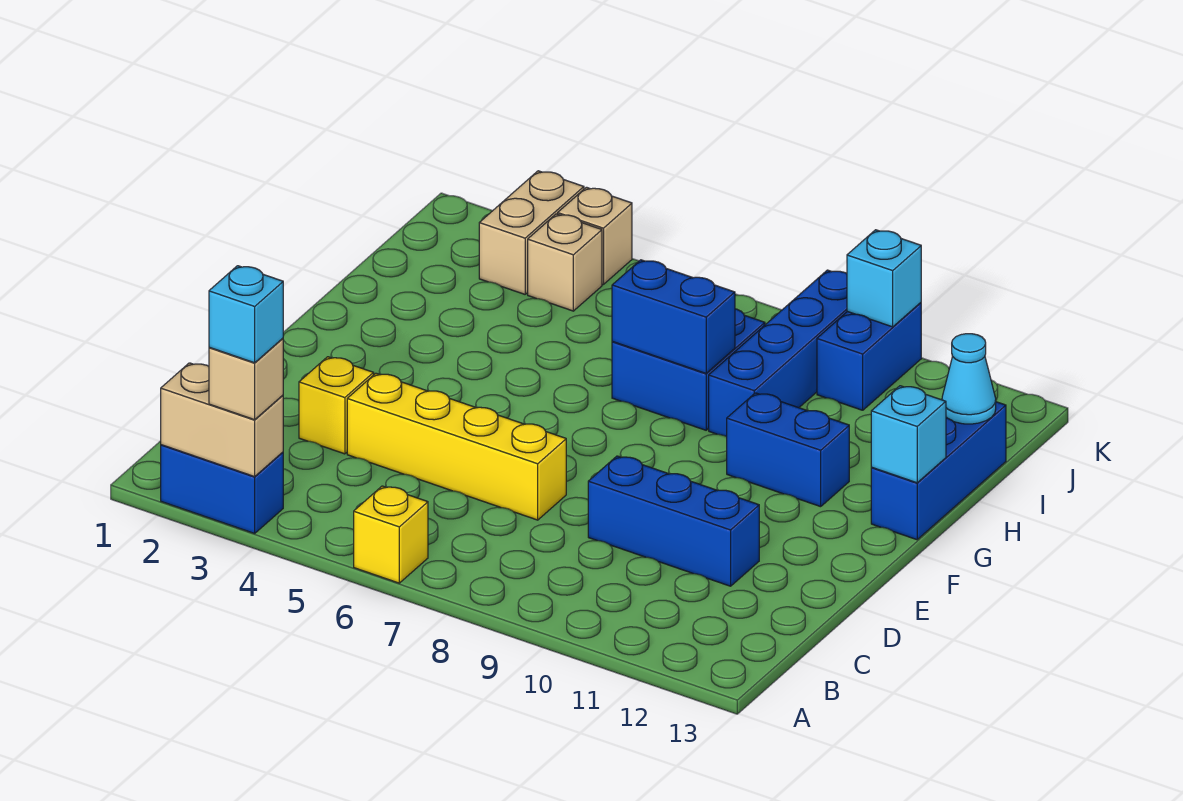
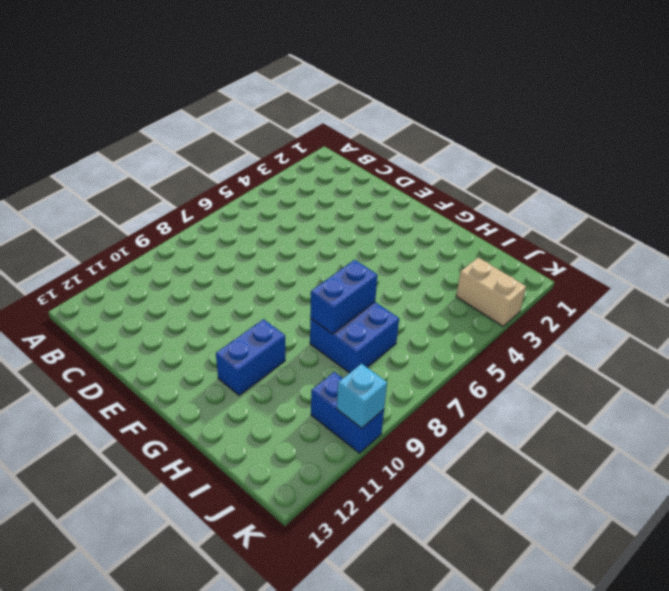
none -> blue 1x2 brick [161,445,283,533]
none -> yellow 1x1 brick [354,486,428,583]
none -> yellow 1x1 brick [299,357,374,454]

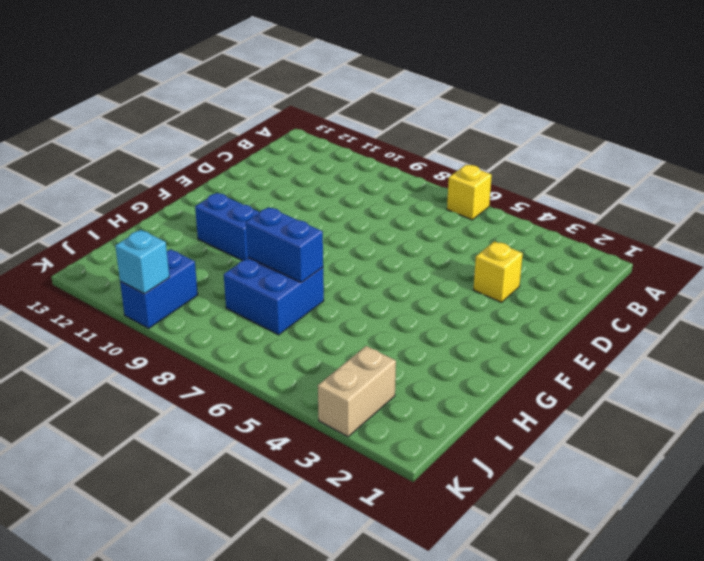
none -> blue 1x2 brick [161,445,283,533]
none -> yellow 1x4 brick [347,373,566,520]
none -> blue 1x3 brick [588,456,759,586]

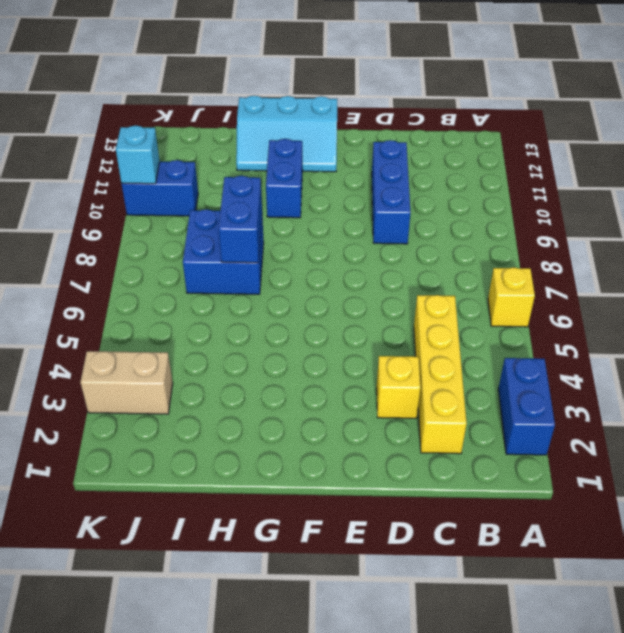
yellow 1x4 brick [414,295,467,454] -> yellow 1x4 brick moved to [347,373,566,520]
cyan 2x3 slope [236,96,337,172] -> blue 1x3 brick [871,402,1006,540]
none -> blue 1x4 brick [709,270,847,437]
none -> tan 1x1 brick [528,214,602,311]
none -> tan 1x1 brick [558,187,632,285]

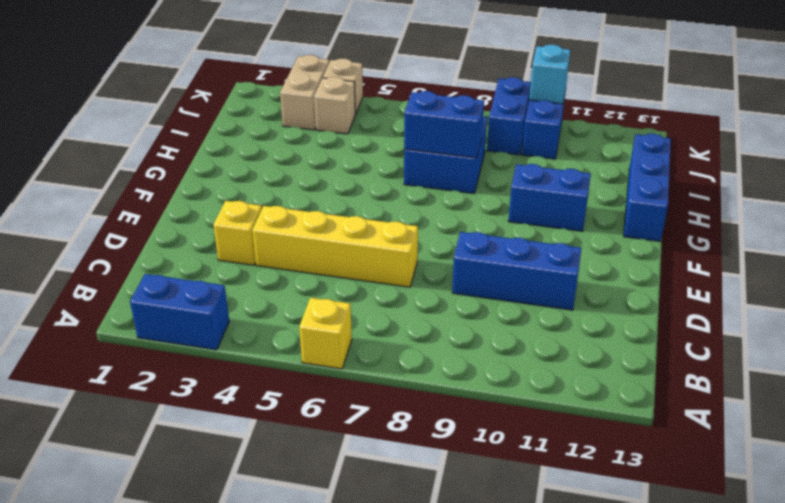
blue 1x2 brick [487,77,531,155] -> blue 1x4 brick [709,270,847,437]
none -> tan 1x2 brick [161,363,283,477]
none -> cyan 1x1 brick [871,386,946,483]
none -> cyan 1x1 cone [942,334,996,424]

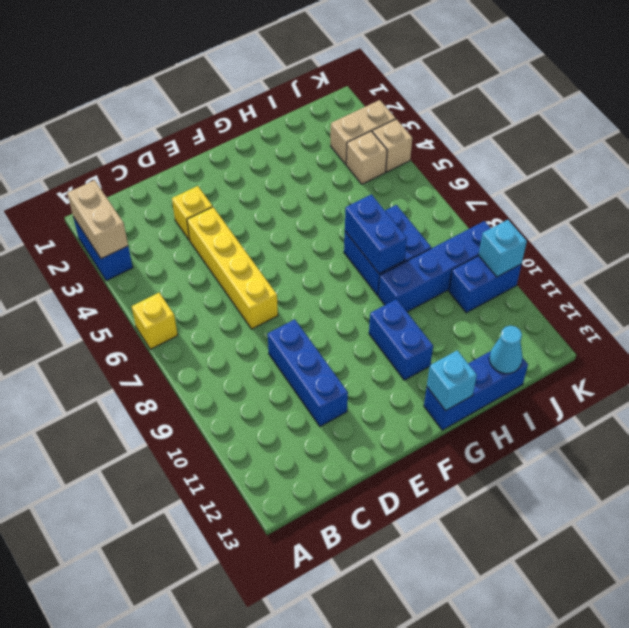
none -> tan 1x1 brick [209,338,283,420]
none -> cyan 1x1 brick [209,266,283,363]

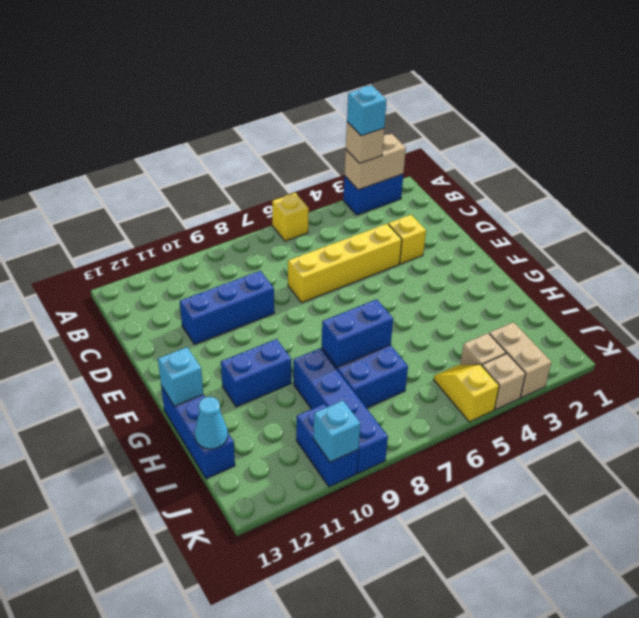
yellow 1x2 slope [434,364,499,422] -> none

